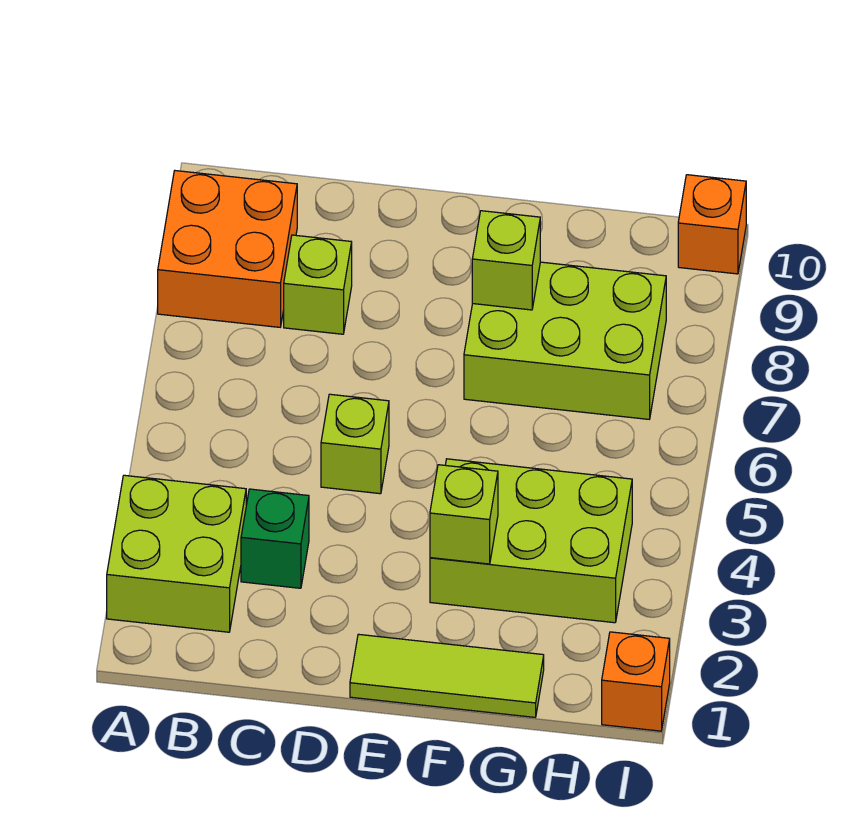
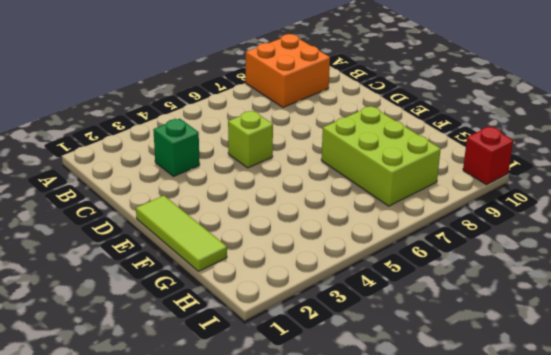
red 1x1 brick [463,126,513,185] -> orange 1x1 brick [678,175,746,274]
none -> lime 2x2 brick [107,475,246,632]
none -> lime 1x1 brick [284,235,352,334]
none -> lime 2x3 brick [430,459,632,623]

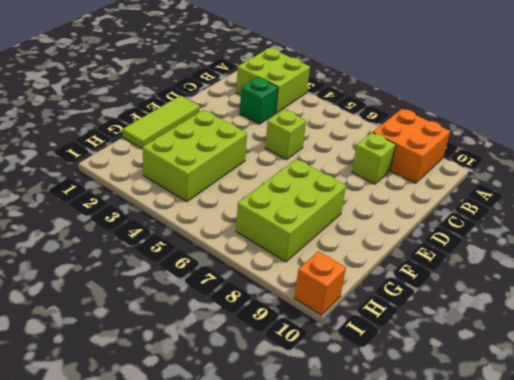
none -> orange 1x1 brick [602,632,670,731]
none -> lime 1x1 brick [430,465,498,564]
none -> lime 1x1 brick [472,211,540,310]

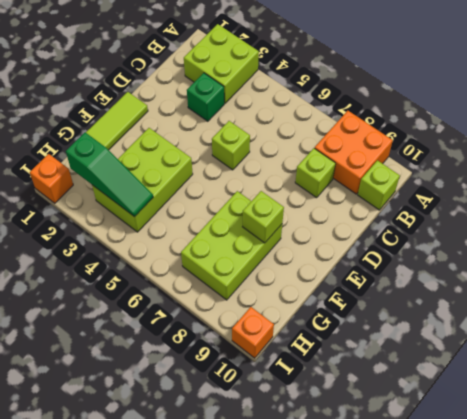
lime 1x1 brick [358,160,400,210] -> lime 1x1 brick moved to [430,465,498,564]
green 1x3 slope [66,132,153,217] -> none

